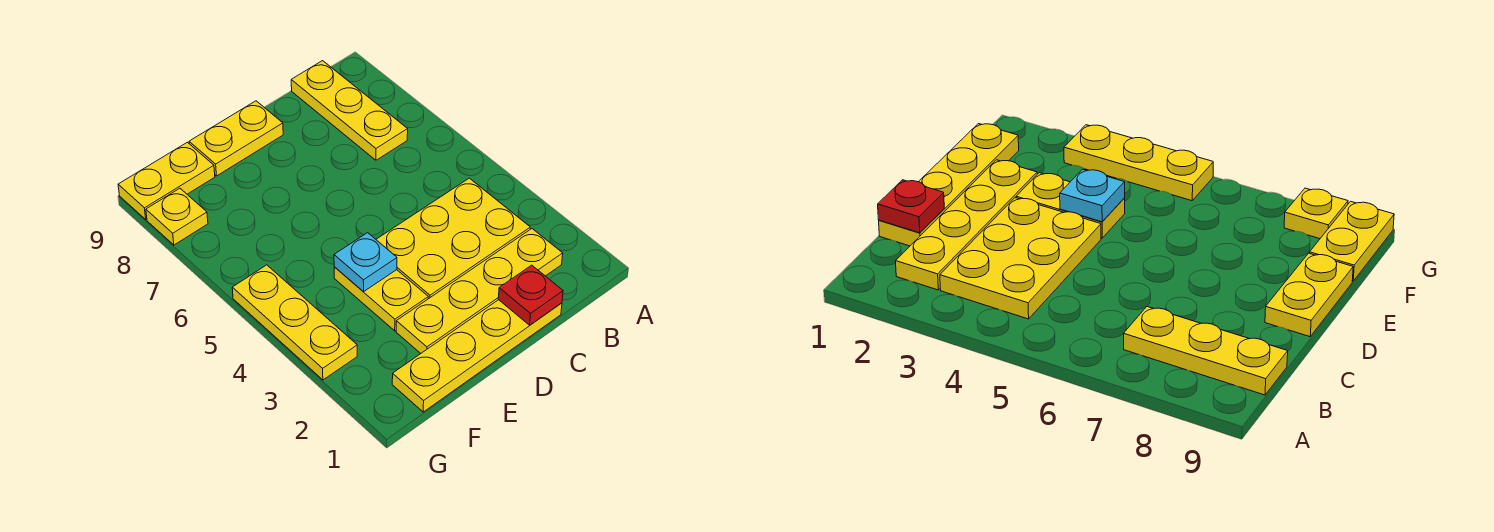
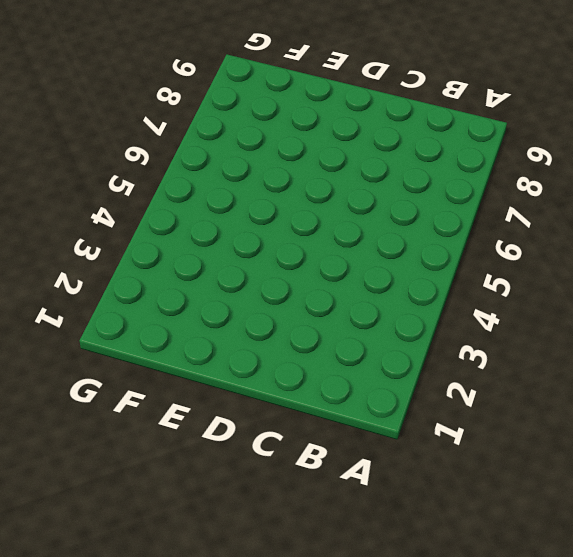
none -> yellow 1x4 plate [396,229,563,353]
none -> yellow 2x3 plate [376,178,530,299]

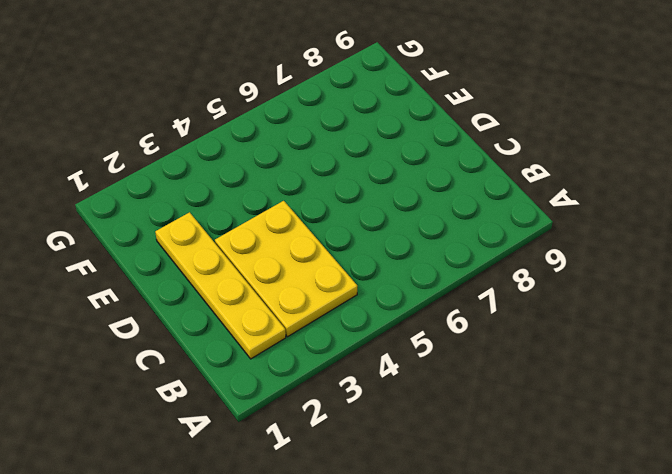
none -> yellow 1x3 plate [291,61,408,160]
none -> yellow 1x4 plate [392,300,562,412]

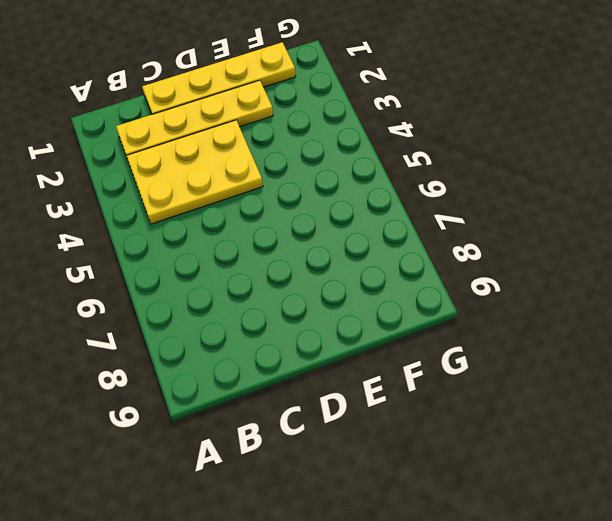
none -> yellow 1x3 plate [291,61,408,160]
none -> yellow 1x2 plate [189,101,283,176]

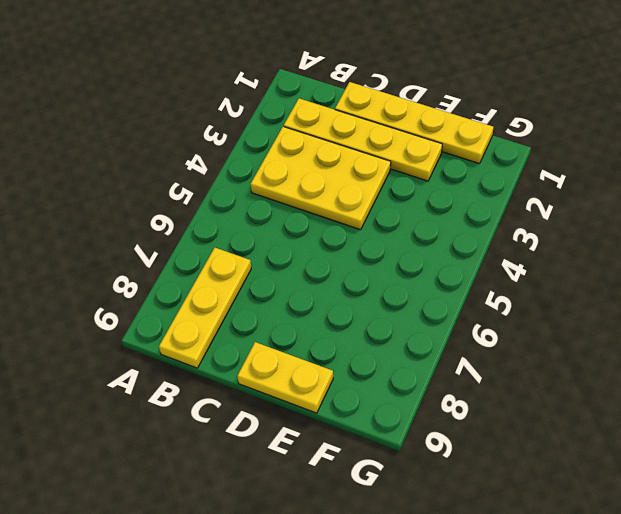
none -> yellow 1x2 plate [334,267,428,331]
none -> yellow 1x2 plate [118,142,215,220]

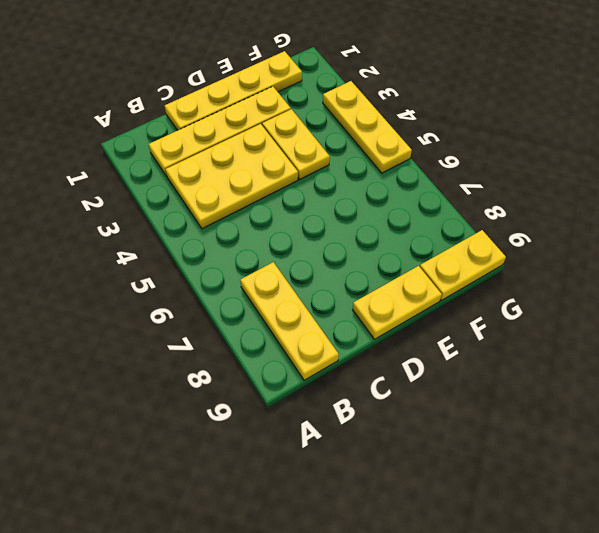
none -> yellow 1x1 plate [146,188,208,245]
none -> red 1x1 plate [498,265,563,325]

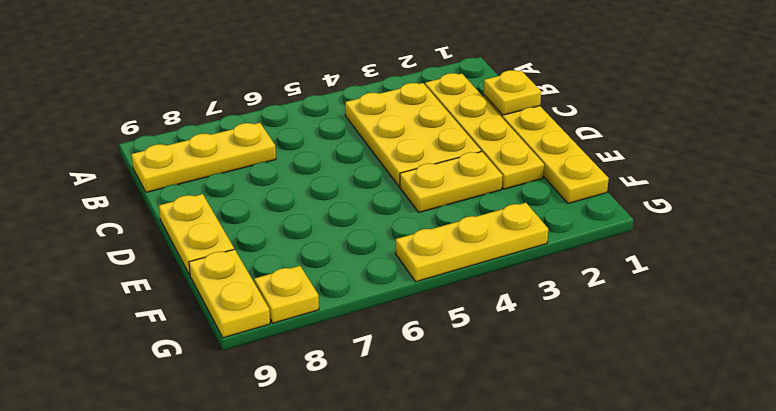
yellow 1x1 plate [483,70,541,115] -> red 1x1 plate [498,265,563,325]
none -> cyan 1x1 plate [334,233,397,291]

